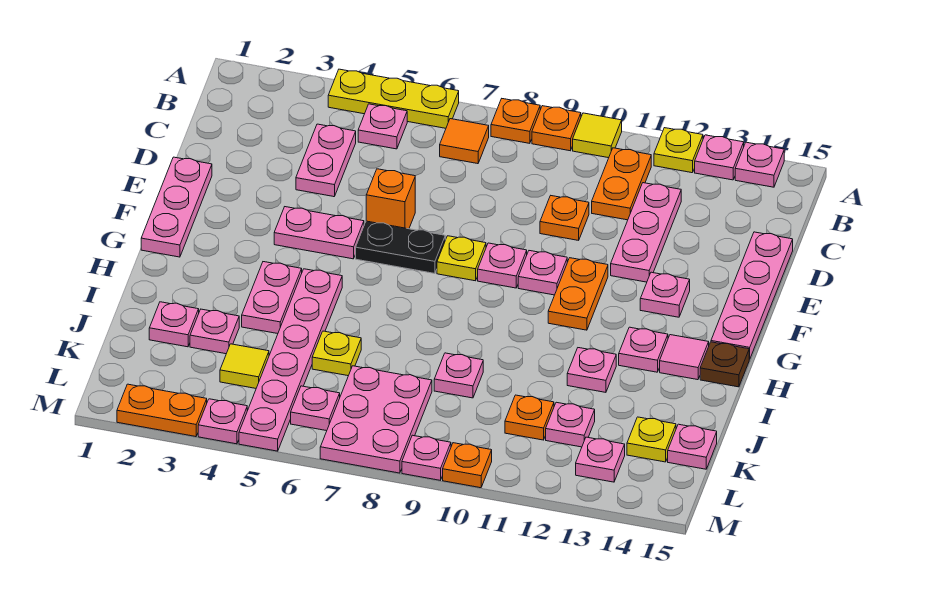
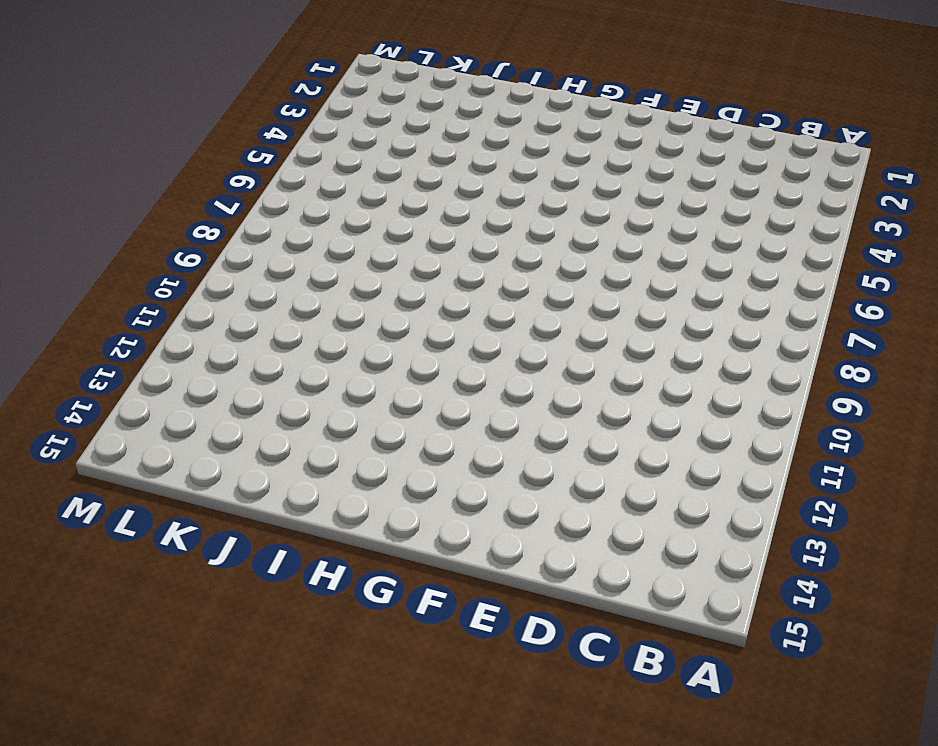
none -> yellow 1x3 plate [328,69,459,128]
none -> orange 1x1 plate [491,99,540,143]
none -> orange 1x1 plate [532,106,581,151]
none -> yellow 1x1 tile [573,113,622,158]

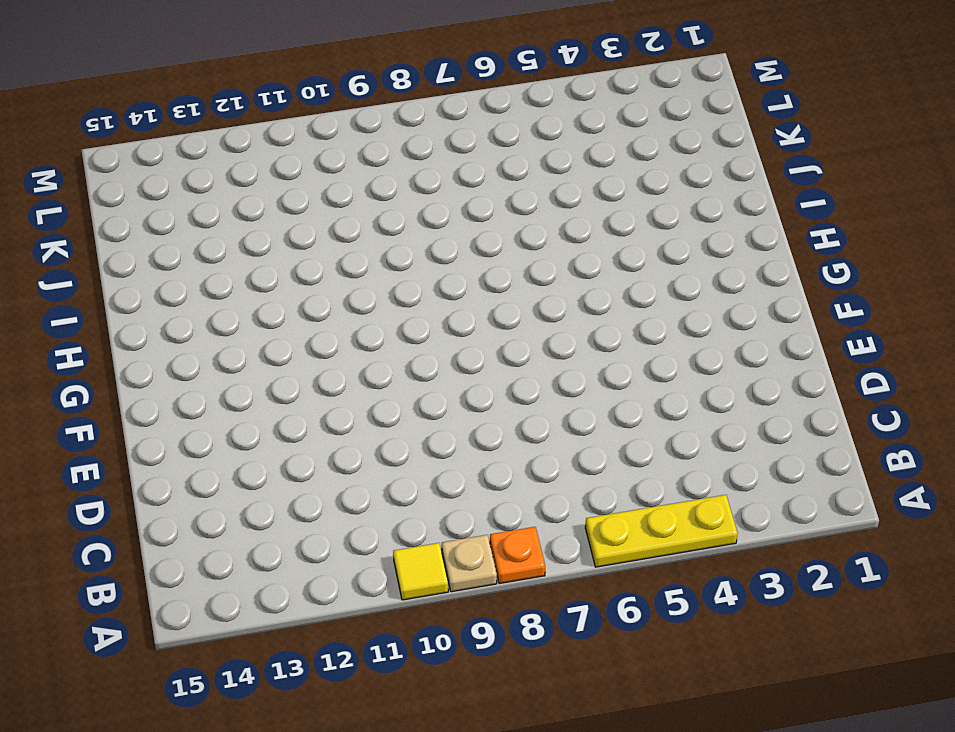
tan 1x1 plate [442,535,497,592] -> orange 1x1 plate [532,106,581,151]
none -> yellow 1x1 plate [654,128,703,173]
none -> pink 1x1 plate [695,135,744,180]
none -> pink 1x1 plate [735,142,784,187]
none -> pink 1x1 plate [358,104,407,149]

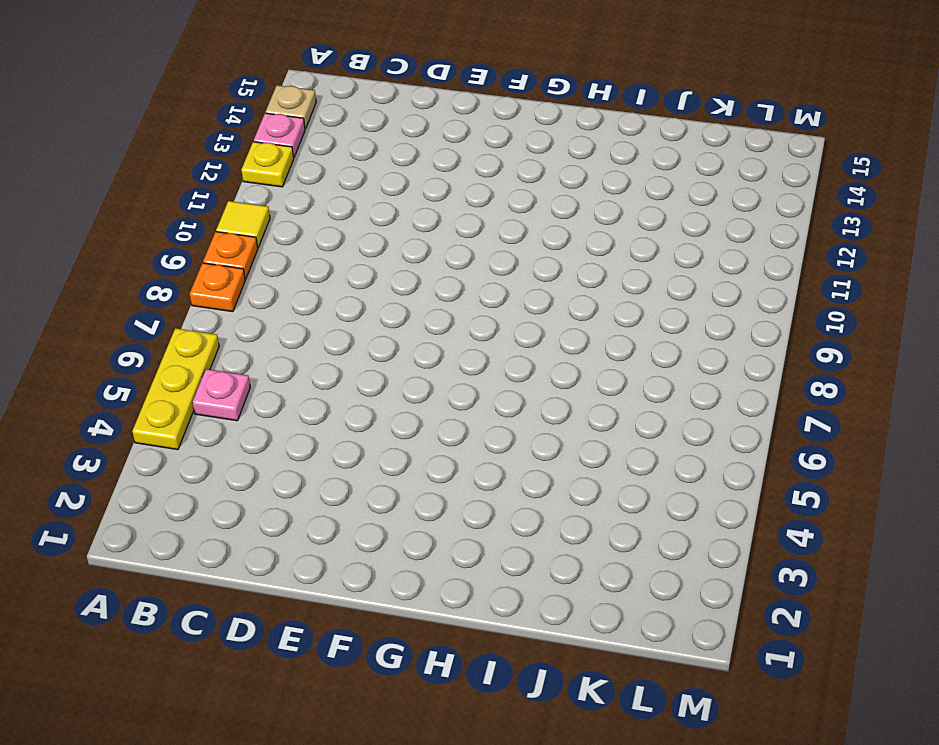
tan 1x1 plate [266,85,316,129] -> pink 1x1 plate [735,142,784,187]
none -> orange 1x1 tile [440,119,489,164]
none -> orange 1x2 plate [592,148,651,220]
none -> pink 1x2 plate [296,124,356,197]
none -> pink 1x3 plate [611,183,681,282]

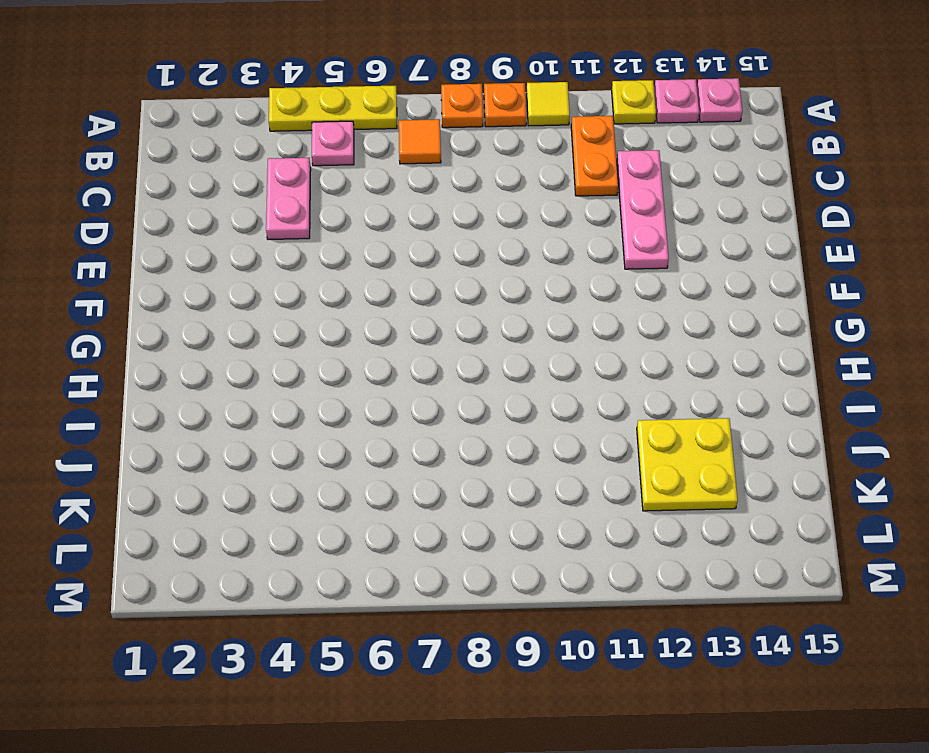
yellow 2x2 plate [637,418,738,511] -> pink 1x1 plate [546,402,595,447]
none -> orange 1x1 plate [540,196,589,240]
none -> pink 1x4 plate [711,232,793,359]
none -> pink 1x3 plate [141,157,212,257]
none -> orange 1x1 brick [366,169,415,229]

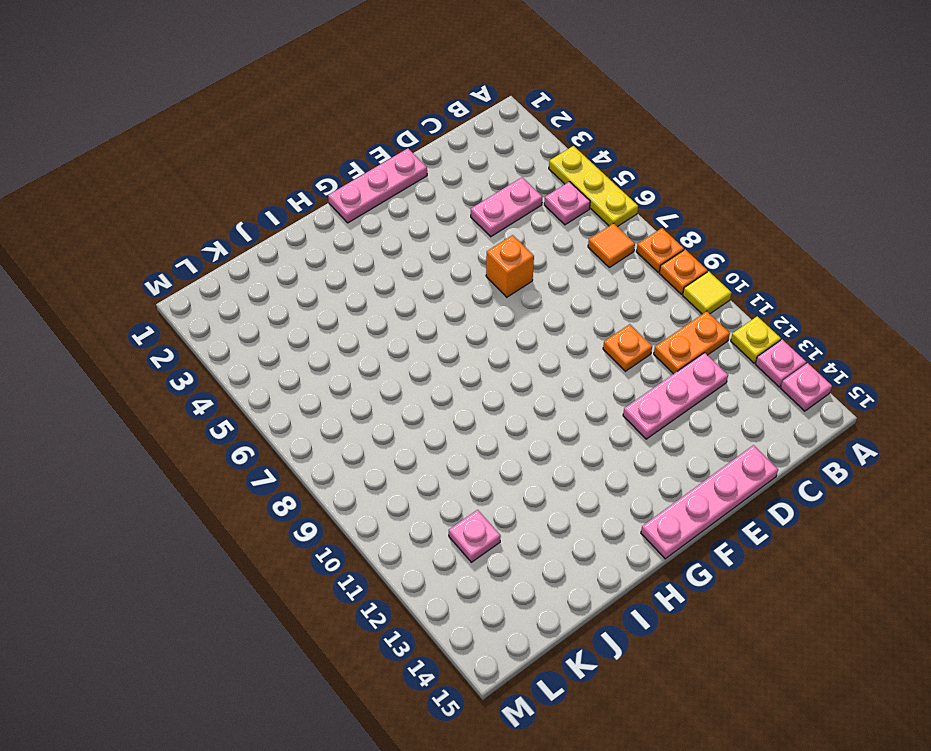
none -> pink 1x2 plate [274,207,364,259]
none -> black 1x2 plate [356,221,445,274]
none -> yellow 1x1 plate [437,236,486,281]
none -> pink 1x1 plate [478,243,527,288]

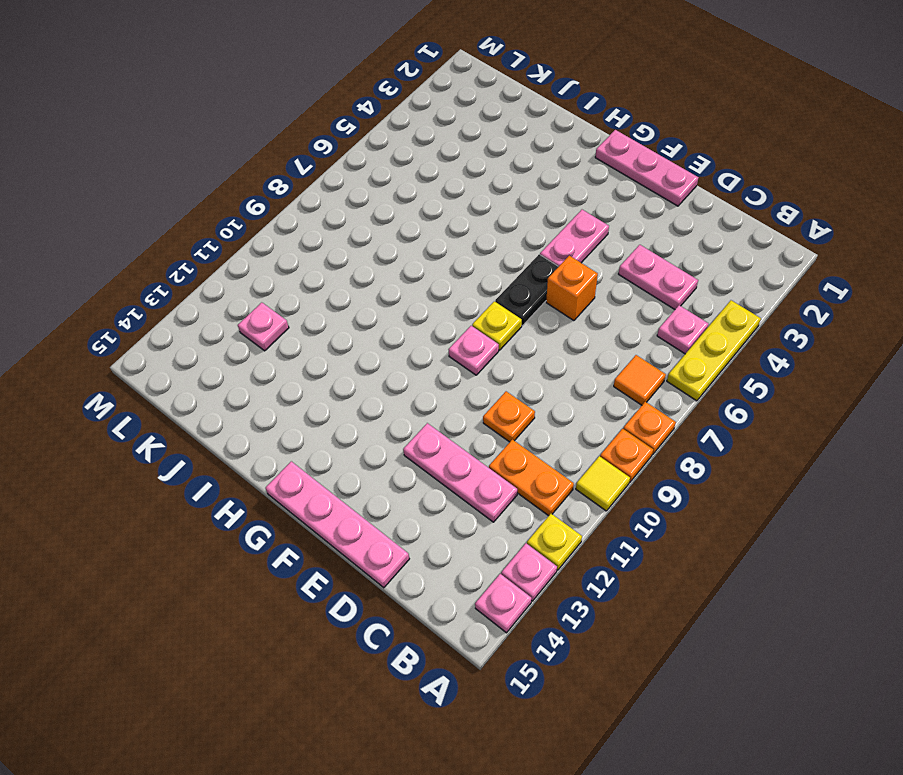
none -> pink 1x1 plate [518,251,567,295]
none -> orange 1x2 plate [548,258,608,330]
none -> pink 1x1 plate [640,272,690,317]
none -> pink 1x2 plate [242,262,302,334]

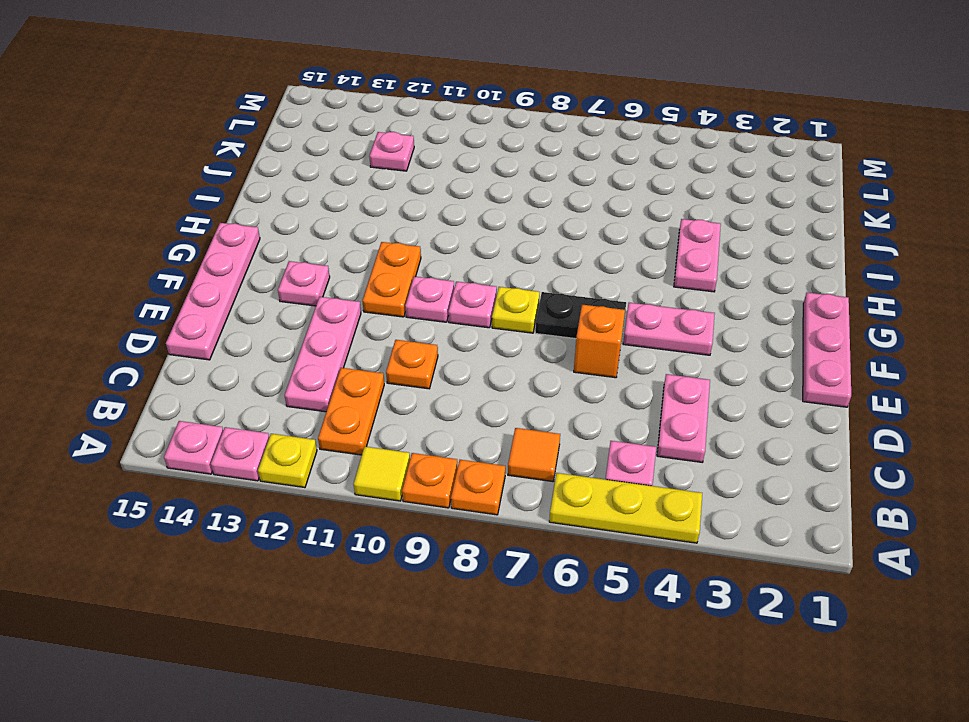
none -> pink 1x6 plate [239,269,342,451]
none -> pink 1x1 plate [619,327,668,372]
none -> pink 1x1 tile [660,335,709,380]
none -> brown 1x1 plate [700,342,749,387]

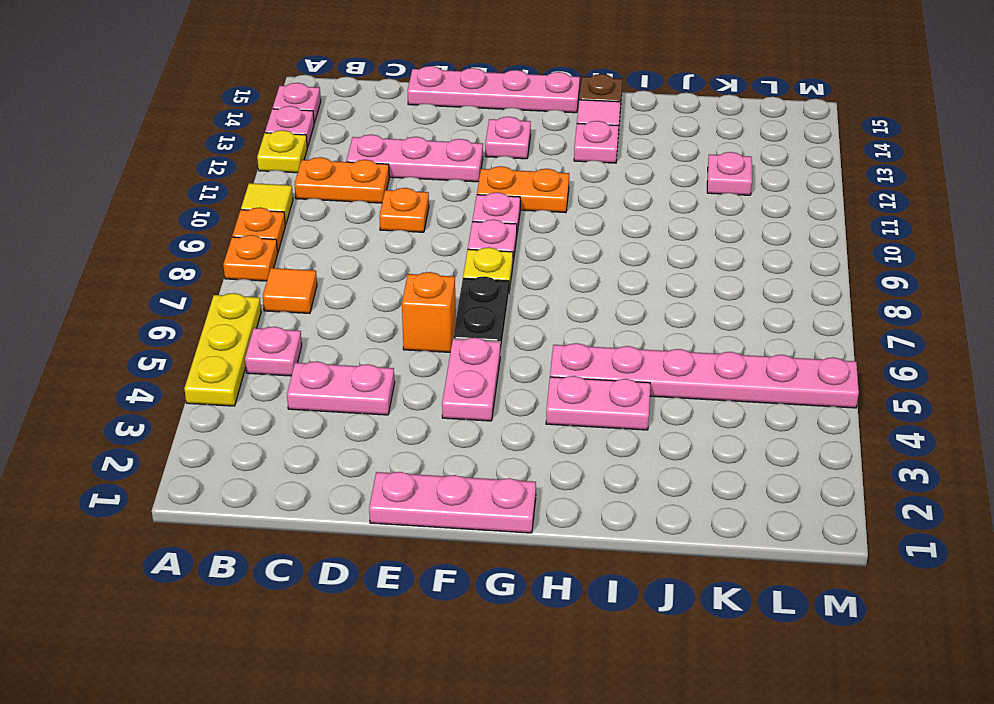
none -> pink 1x1 plate [567,348,616,392]
none -> pink 1x1 plate [149,302,199,347]
none -> pink 1x1 plate [190,309,239,354]
none -> yellow 1x1 plate [312,331,361,376]

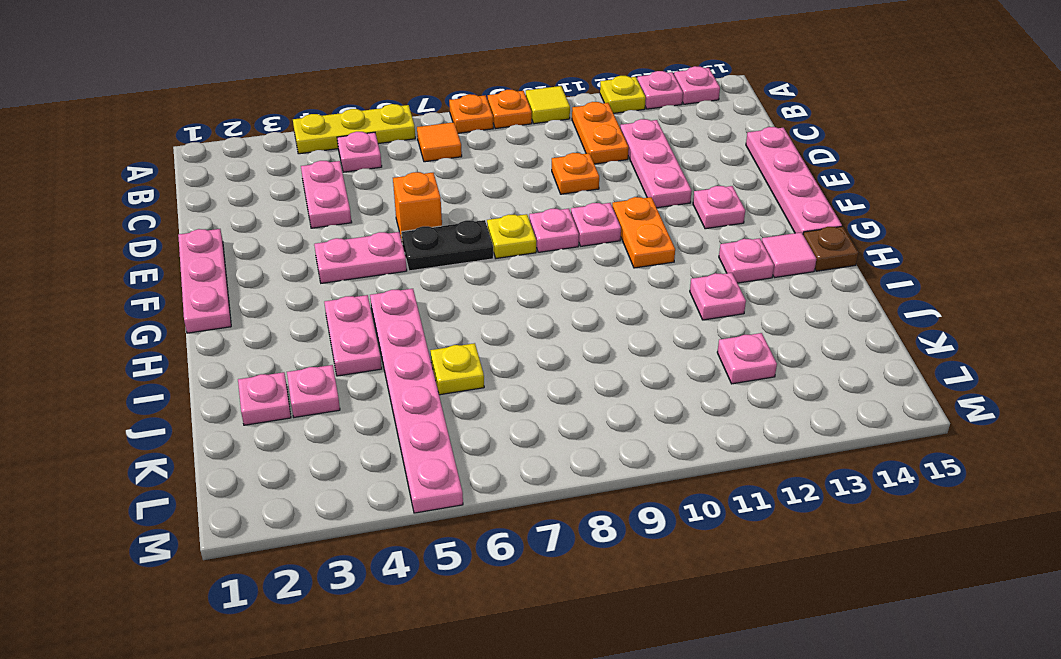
none -> pink 1x1 plate [434,353,483,398]
none -> yellow 1x1 tile [220,344,269,388]
none -> pink 2x3 plate [320,366,432,473]
none -> orange 1x1 plate [505,395,554,440]

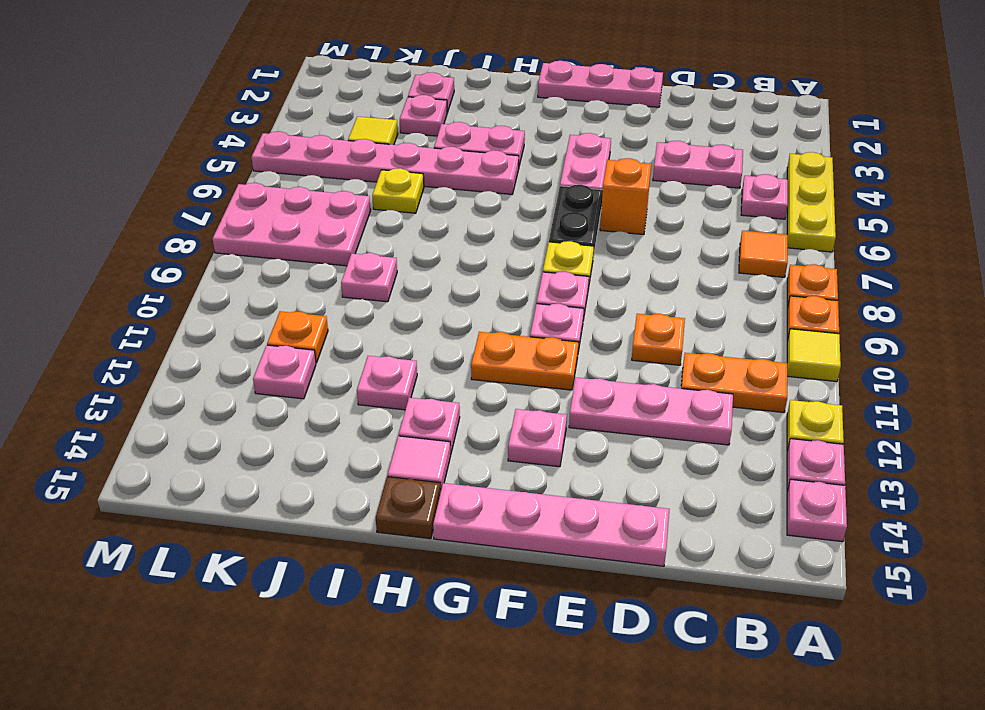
none -> yellow 1x1 plate [627,417,676,462]
none -> pink 1x1 plate [668,424,717,469]
none -> pink 1x1 plate [291,386,340,431]
none -> pink 1x1 plate [576,437,625,482]

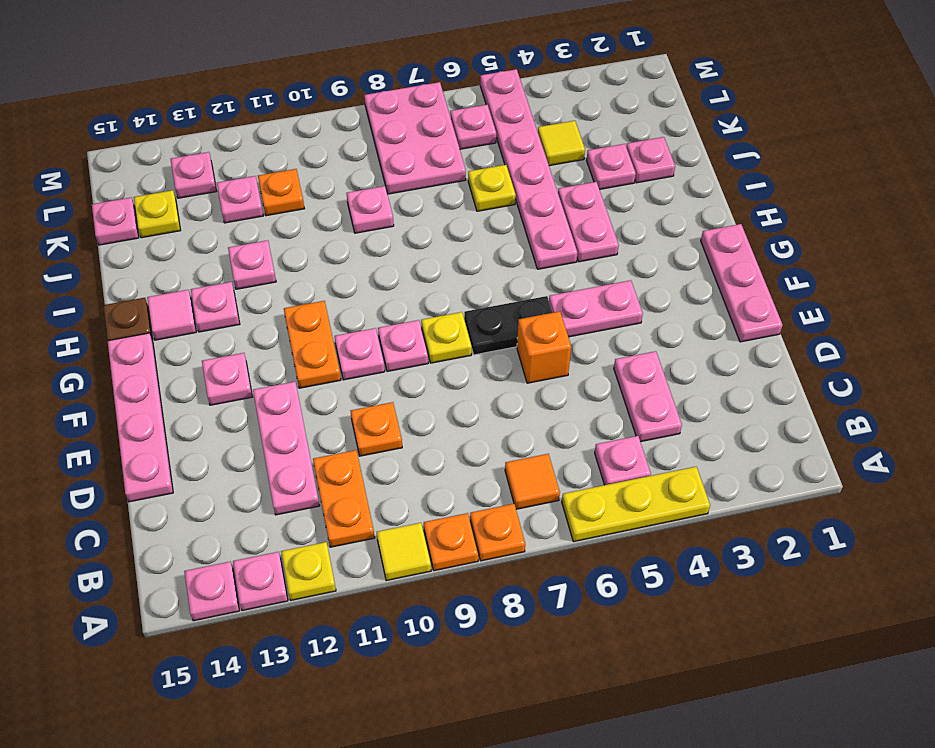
none -> orange 1x2 plate [117,384,207,437]
none -> pink 1x1 plate [198,399,247,444]
none -> pink 1x1 plate [402,435,451,480]
none -> orange 1x1 plate [443,443,492,488]

